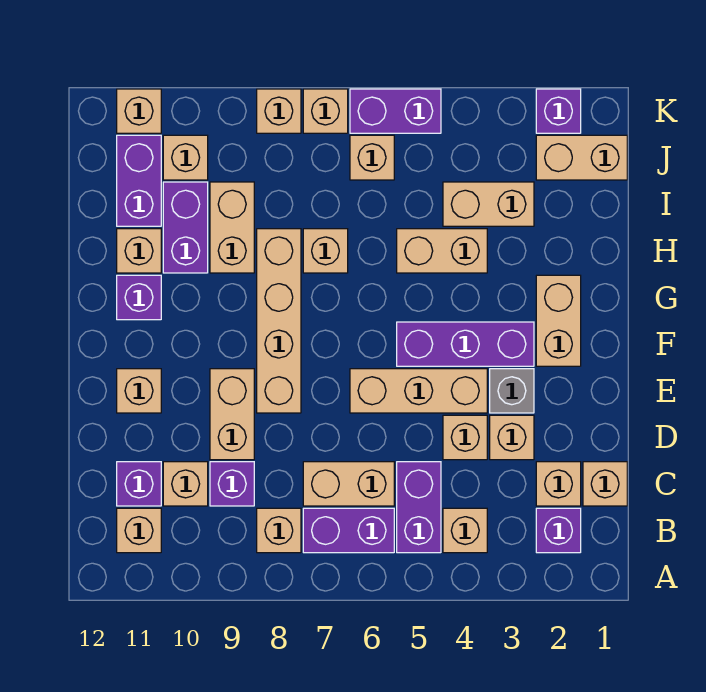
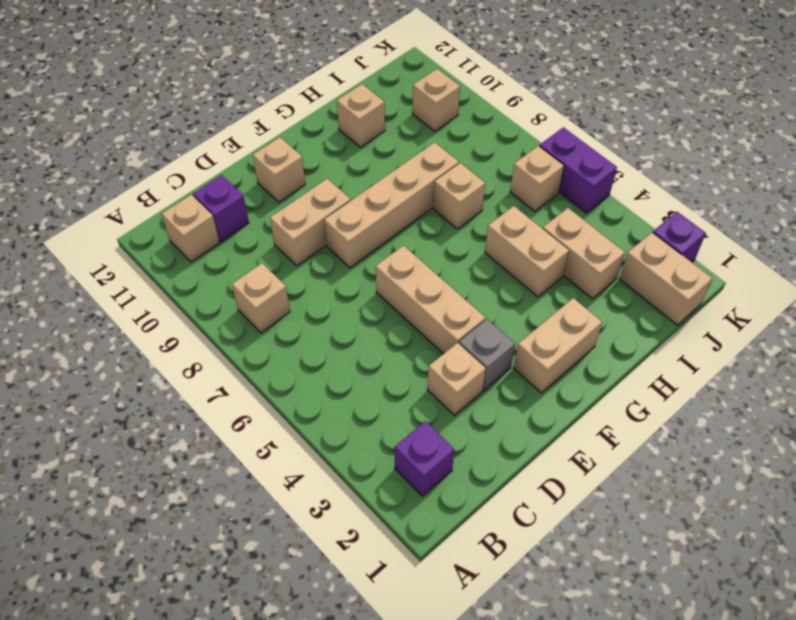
none -> tan 1x1 brick [443,508,487,553]
none -> purple 1x2 brick [397,462,441,553]
none -> purple 1x2 brick [303,508,394,553]
none -> tan 1x1 brick [583,462,627,506]

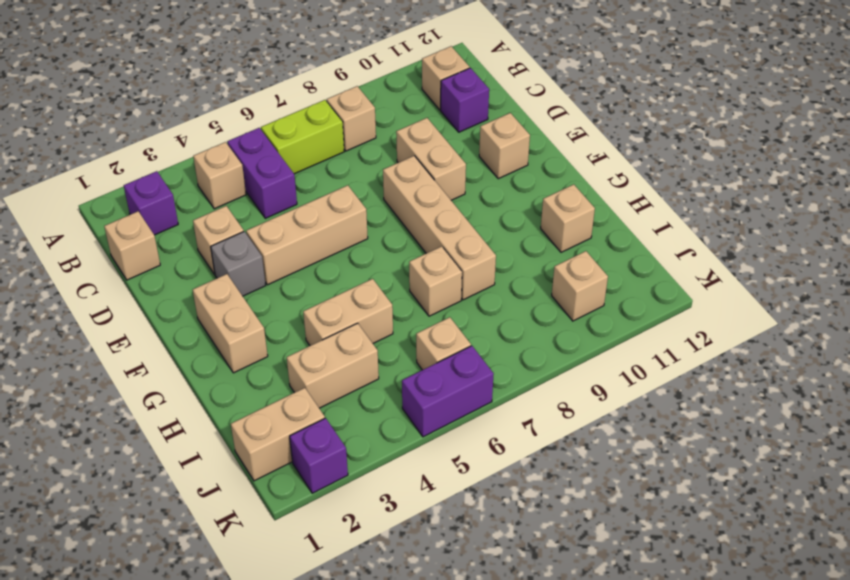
lime 1x2 brick [261,100,344,174] -> purple 1x2 brick [303,508,394,553]
none -> tan 1x1 brick [536,462,581,506]
none -> tan 1x2 brick [303,462,394,506]
none -> purple 1x1 brick [210,462,254,506]
none -> tan 1x1 brick [163,462,208,506]

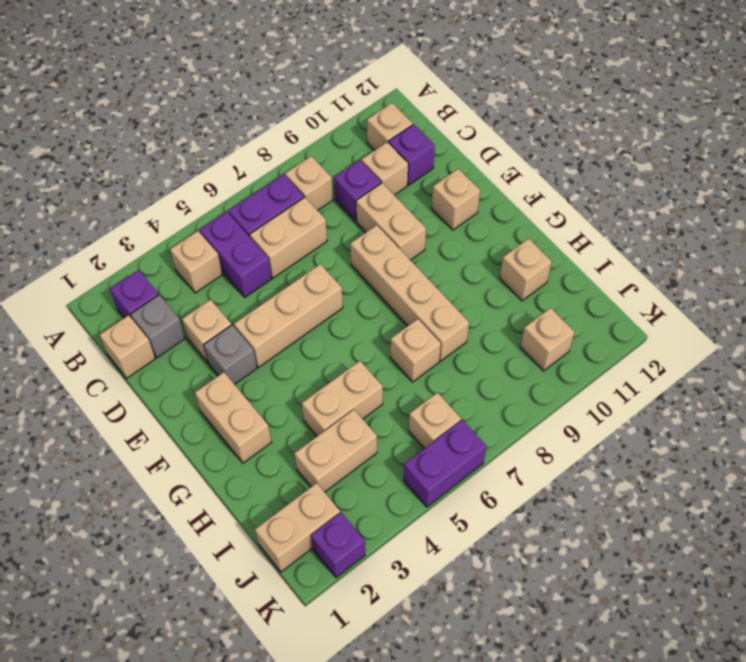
grey 1x1 brick [130,295,185,358] -> tan 1x1 brick [536,462,581,506]
none -> tan 1x1 brick [443,415,487,460]
none -> purple 1x3 brick [397,322,534,366]
none -> purple 1x1 brick [117,275,161,320]
none -> tan 1x2 brick [210,182,254,273]

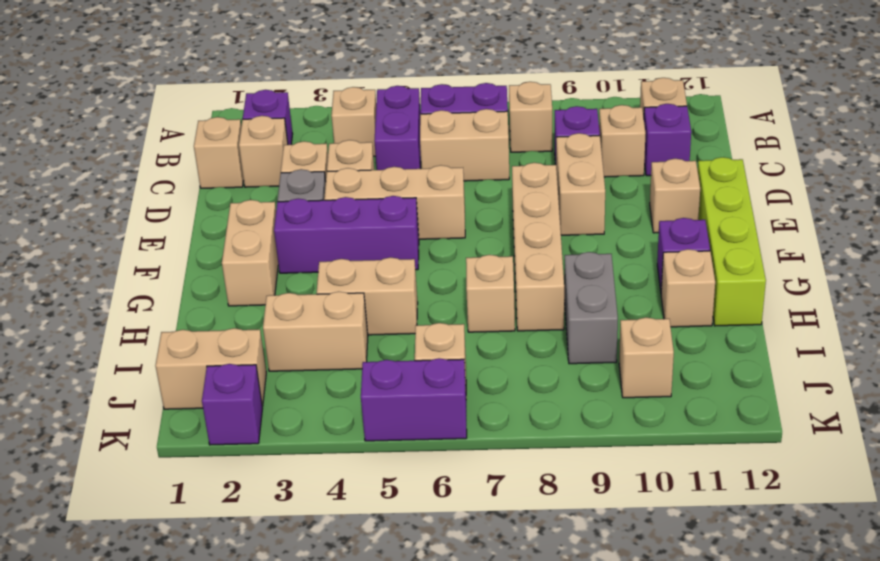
lime 1x4 brick [698,157,766,326] -> none
grey 1x2 brick [564,252,618,364] -> tan 1x2 brick [210,182,254,273]
none -> purple 1x2 brick [163,182,208,273]
none -> purple 1x2 brick [117,135,161,226]
none -> tan 1x1 brick [303,89,348,133]
none -> tan 1x1 brick [257,89,301,133]

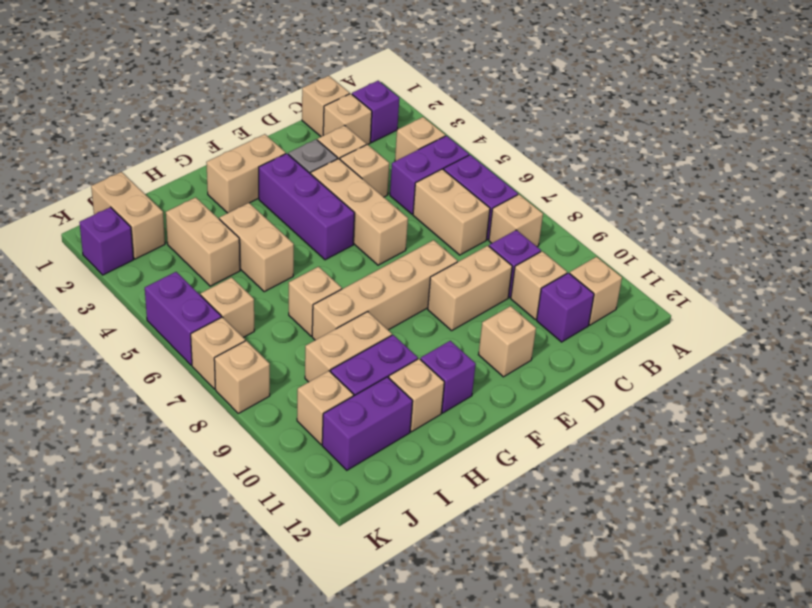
none -> tan 1x1 brick [117,89,161,133]

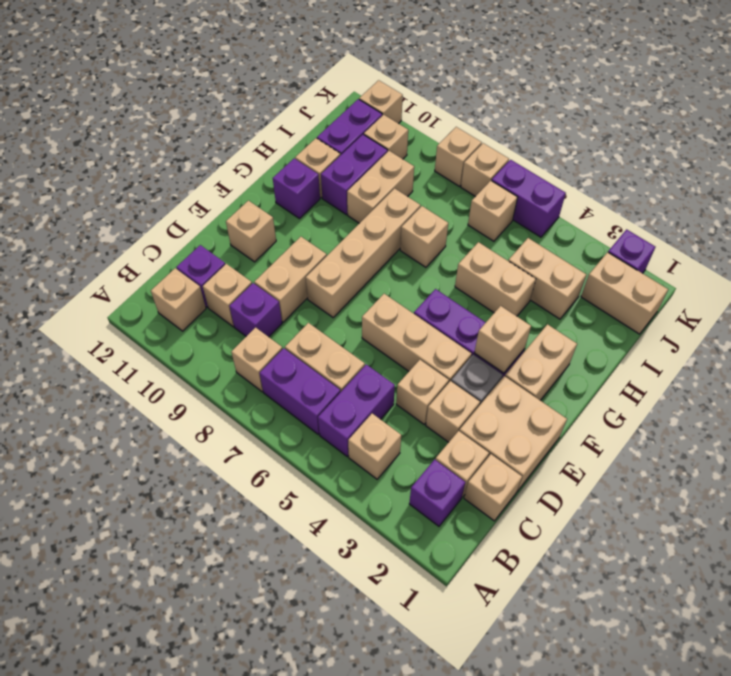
tan 2x2 brick [459,376,567,491] -> none
tan 1x1 brick [474,306,531,373] -> none

